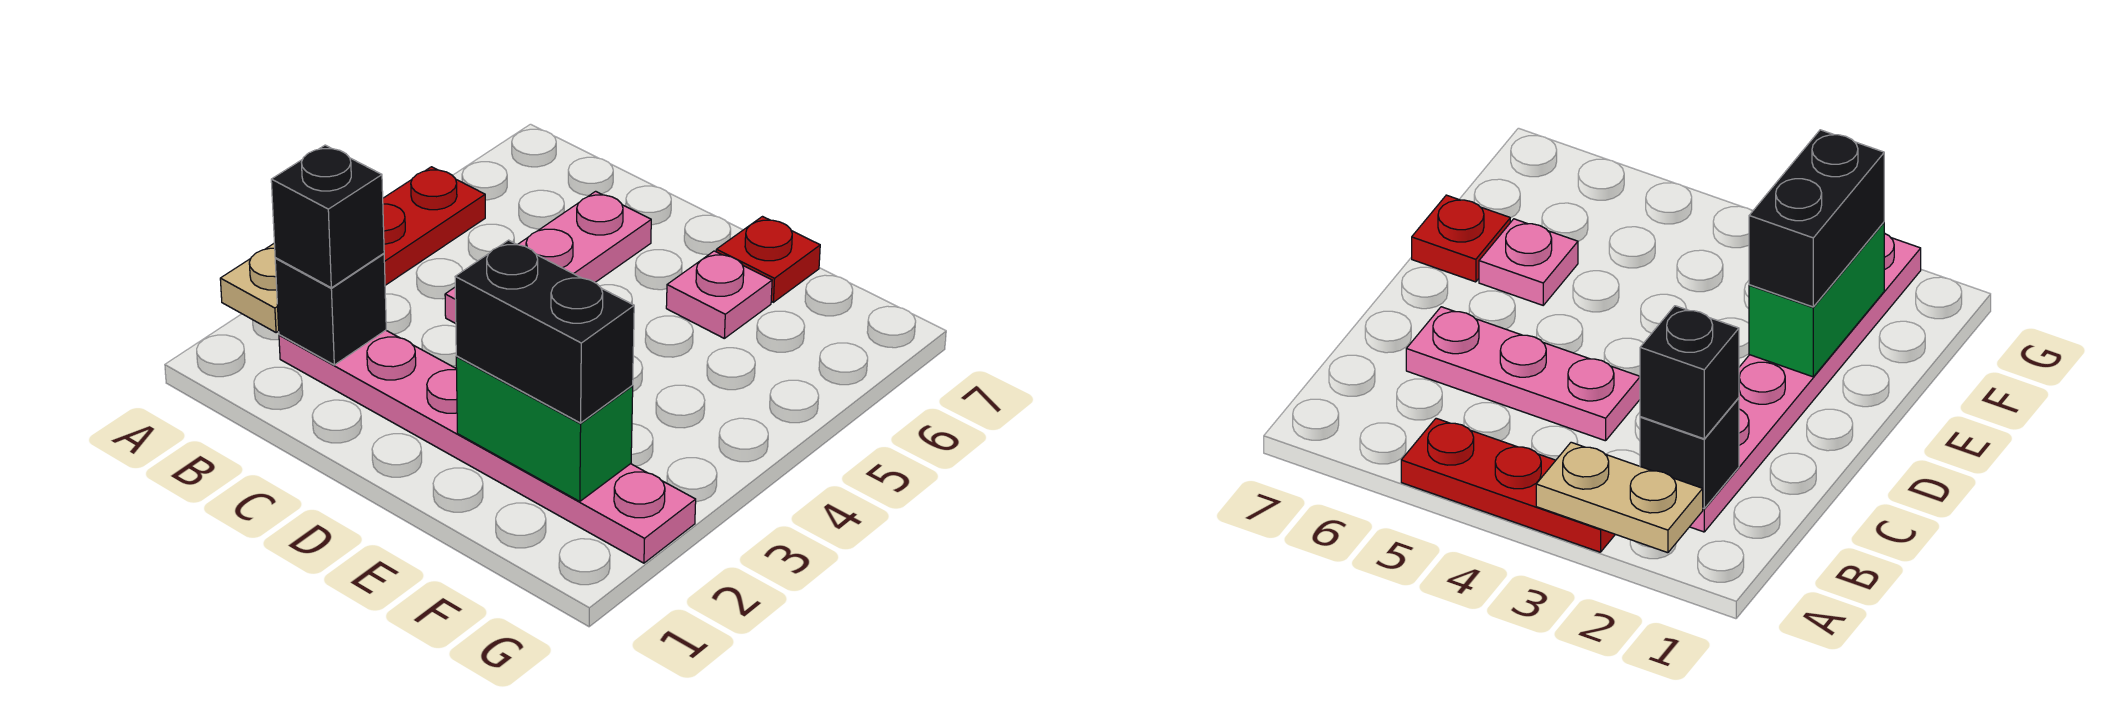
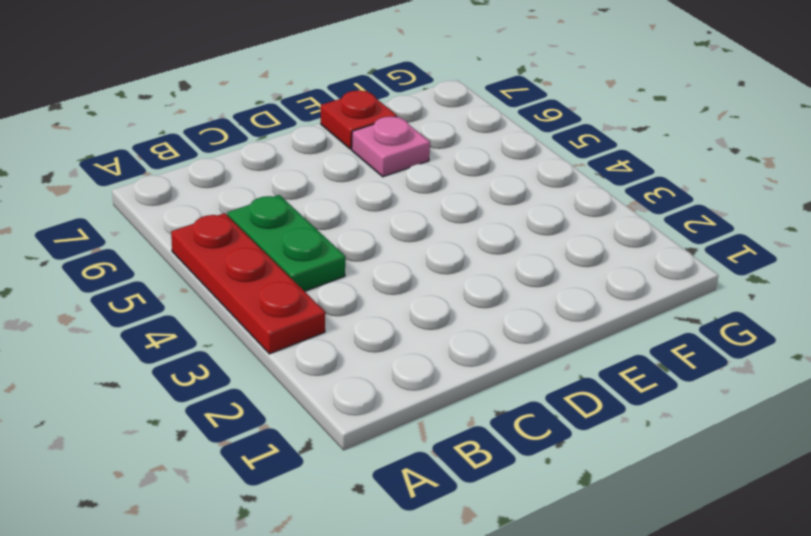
green 1x2 plate [227,195,345,291] -> none
none -> pink 1x6 plate [279,330,696,563]
none -> pink 1x3 plate [445,191,651,324]

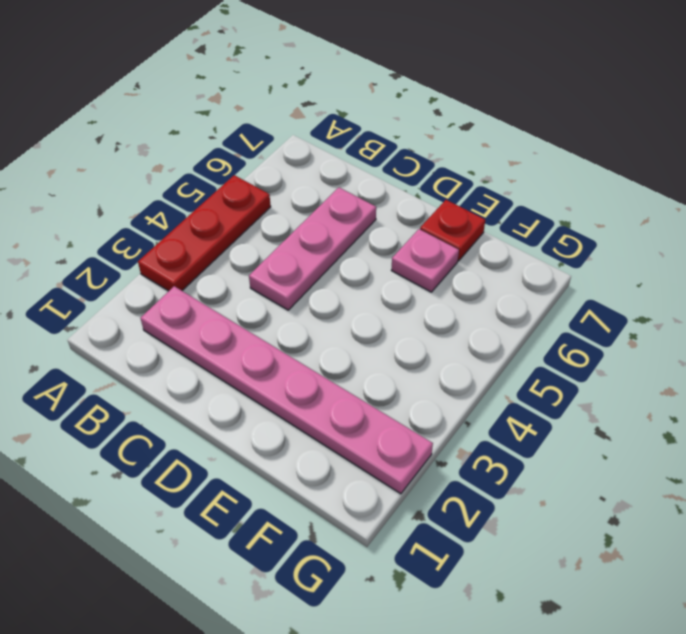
none -> tan 1x2 plate [220,244,279,333]
none -> black 1x1 brick [275,253,386,365]

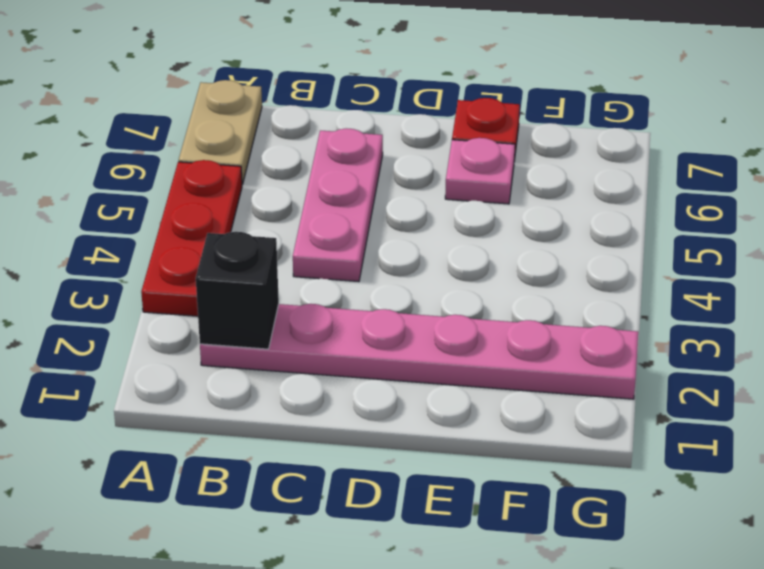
tan 1x2 plate [179,80,262,184] -> tan 1x2 plate moved to [220,244,279,333]
none -> green 1x2 brick [456,356,633,502]
none -> black 1x1 brick [271,145,384,288]

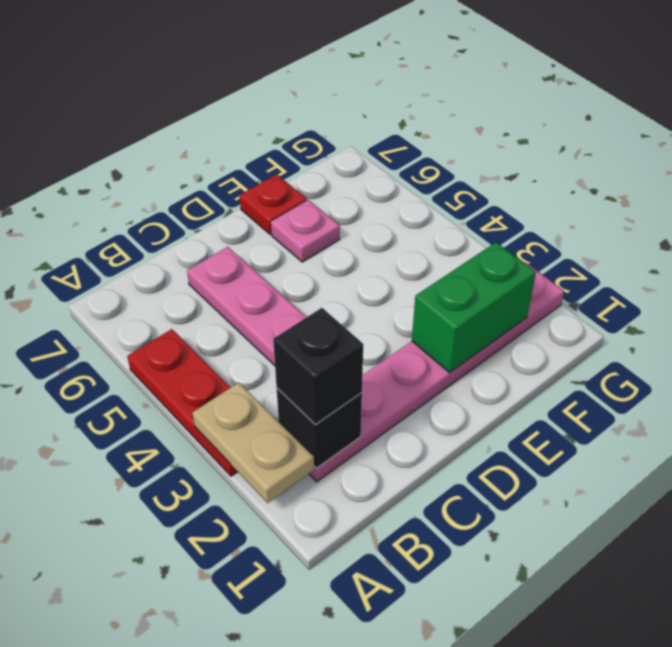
none -> black 1x2 brick [455,240,634,423]

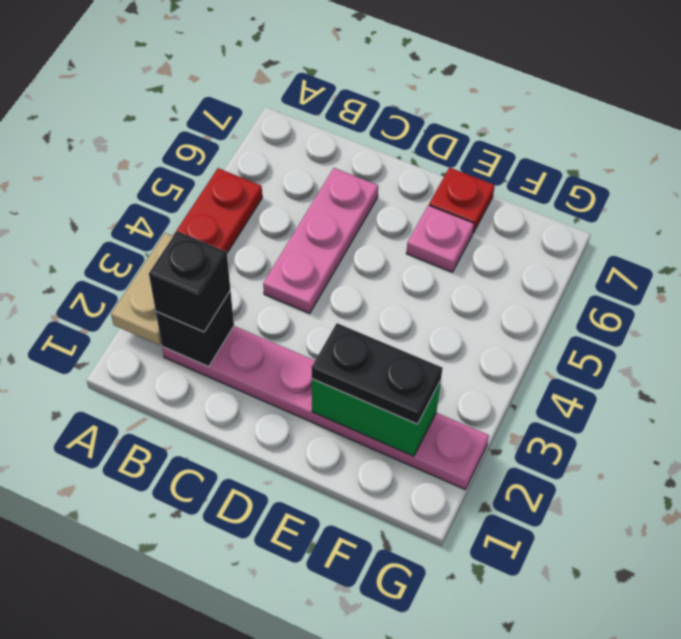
black 1x2 plate [312,323,443,424] -> black 1x2 brick [455,240,634,423]

